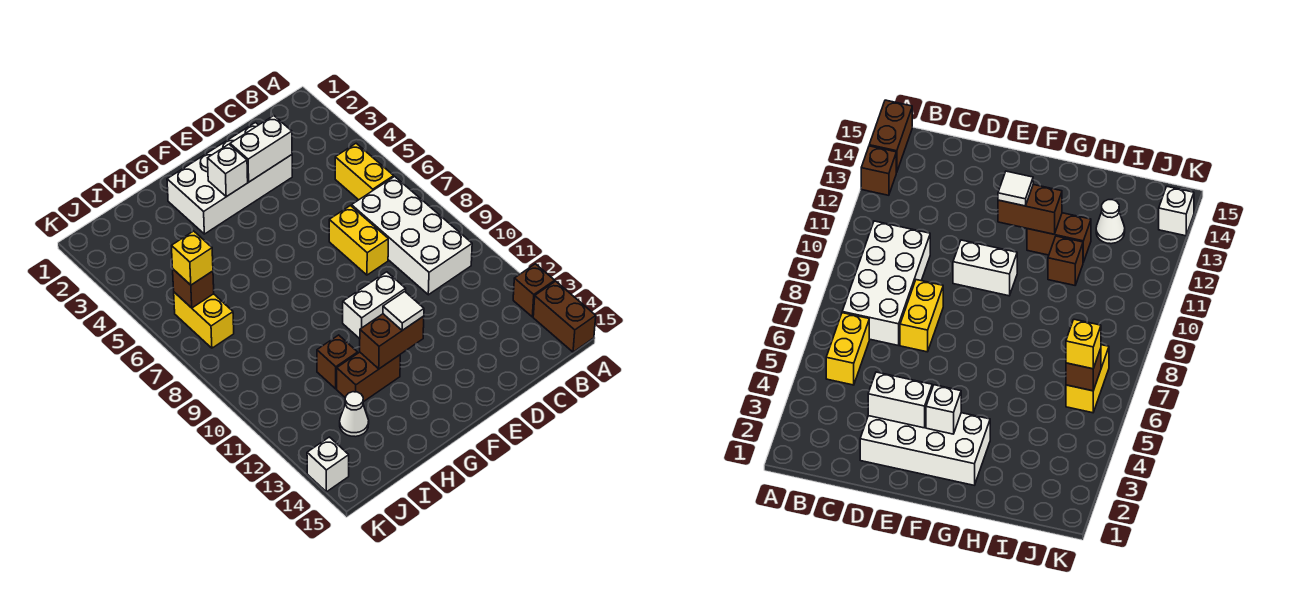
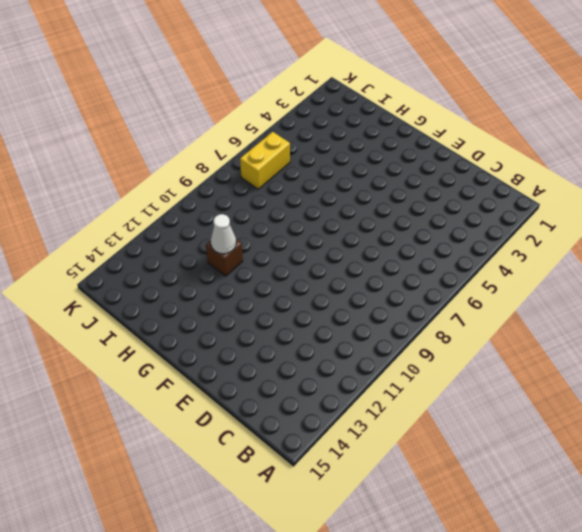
white 1x1 cone [211,214,236,254] -> white 1x1 cone moved to [340,392,369,437]
none -> brown 1x1 brick [513,264,555,317]
none -> brown 1x2 brick [533,281,596,352]
none -> yellow 1x2 brick [335,143,394,200]

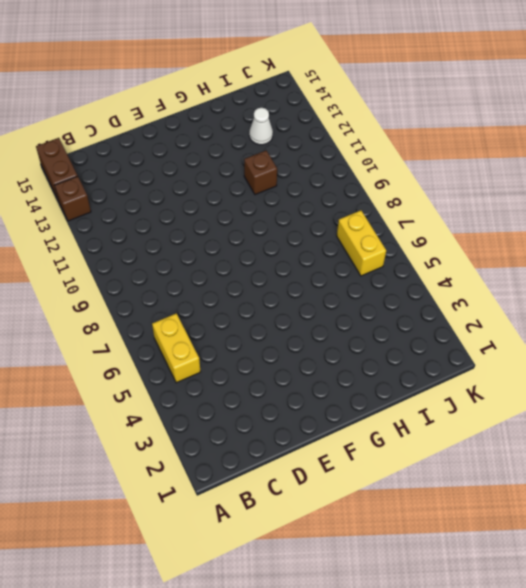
none -> white 2x4 brick [352,177,472,295]
none -> white 2x4 brick [167,123,292,234]
none -> yellow 1x2 brick [329,206,388,275]

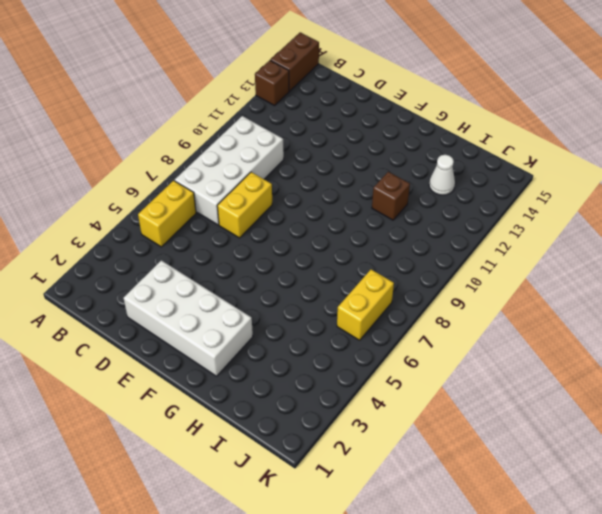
none -> white 1x2 brick [343,272,406,339]
none -> brown 1x2 brick [337,352,400,402]
none -> white 1x1 brick [307,437,349,492]

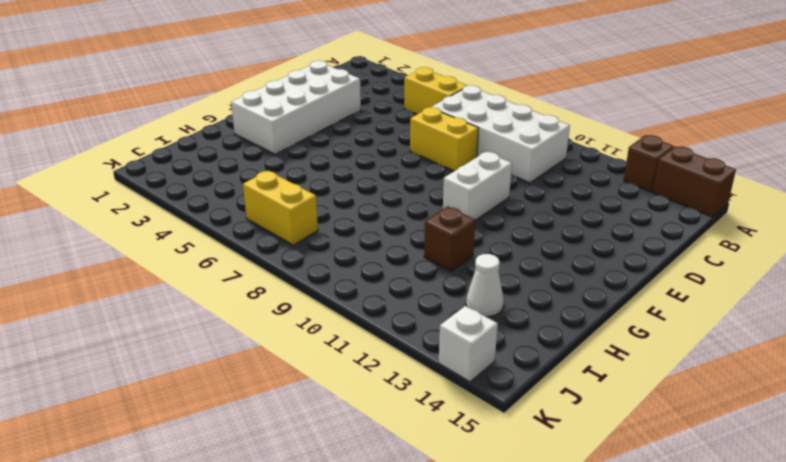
none -> brown 1x2 brick [337,352,400,402]
none -> white 1x2 brick [230,116,292,182]
none -> white 1x1 brick [208,144,248,197]

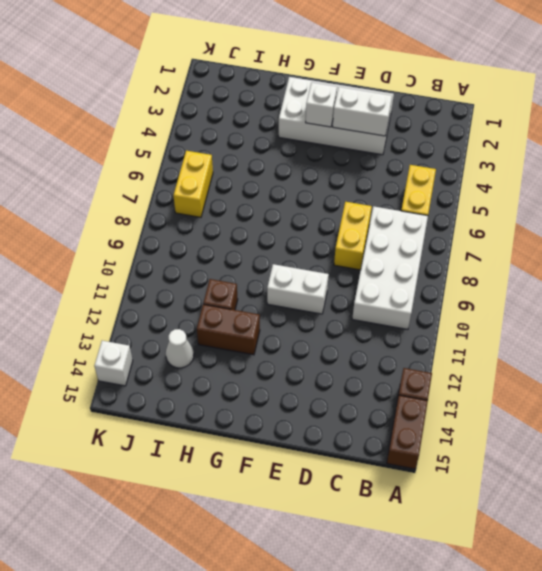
none -> brown 1x2 brick [360,314,424,369]
none -> brown 1x1 brick [173,269,214,308]
none -> white 1x1 tile [383,292,424,330]

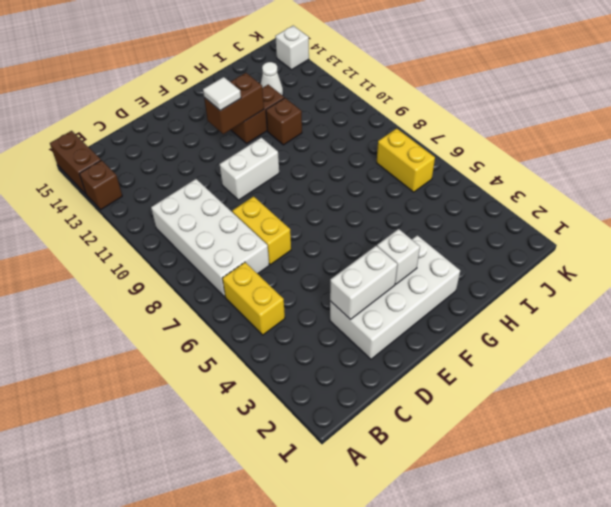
none -> brown 1x1 brick [173,269,214,308]
none -> yellow 1x1 brick [171,231,213,285]

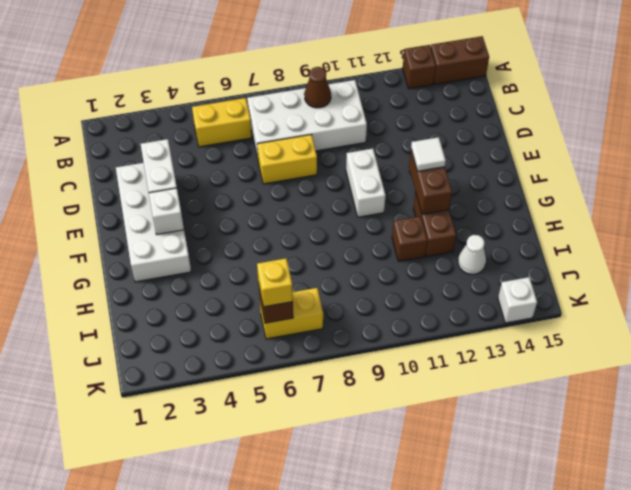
brown 1x1 cone [304,67,331,108] -> none

